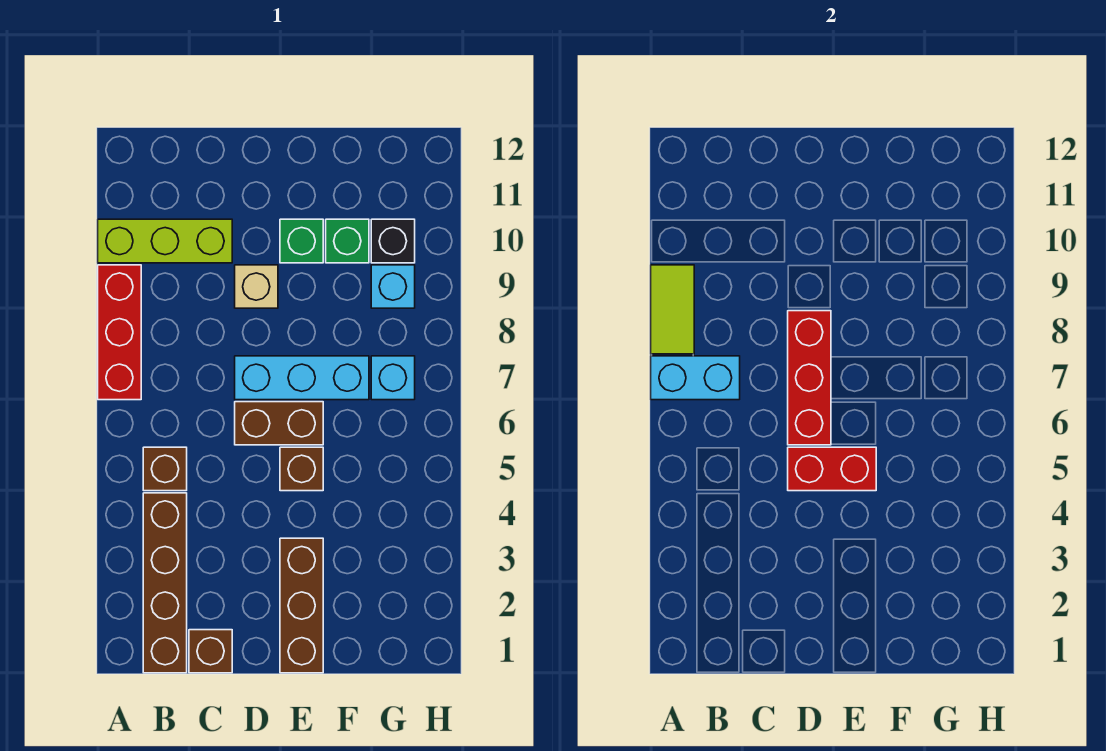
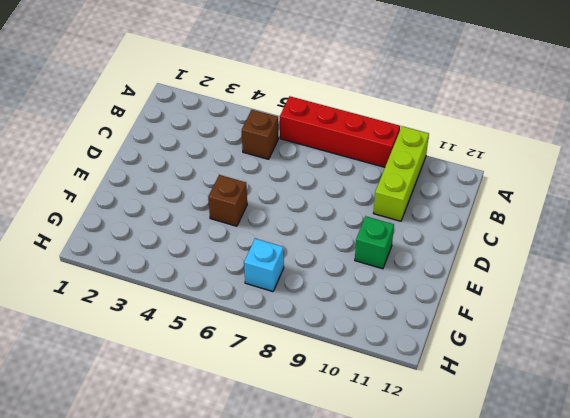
red 1x4 brick [280,96,400,167] -> red 1x3 brick [98,265,141,400]
none -> brown 1x4 brick [143,493,187,673]
none -> brown 1x1 brick [189,630,232,673]
none -> brown 1x2 brick [235,402,323,445]

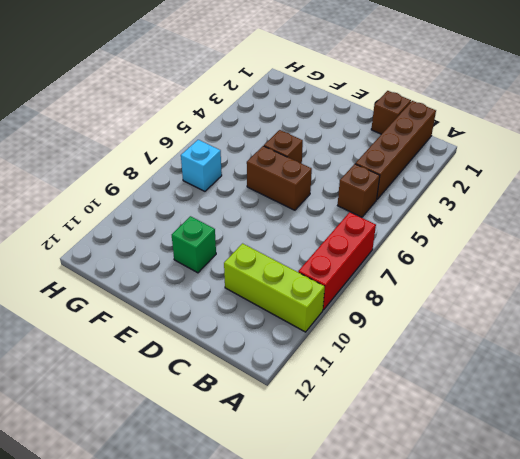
none -> cyan 1x3 brick [235,356,369,400]
none -> tan 1x1 brick [235,265,278,308]
none -> brown 1x3 brick [280,538,323,673]

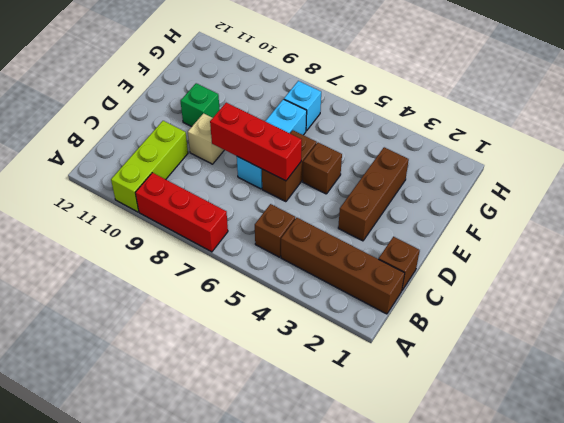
brown 1x3 brick [338,147,409,241] -> brown 1x3 brick turned to [280,538,323,673]
none -> green 1x1 brick [326,219,369,263]
none -> cyan 1x1 brick [371,265,415,308]
none -> black 1x1 brick [371,219,415,263]

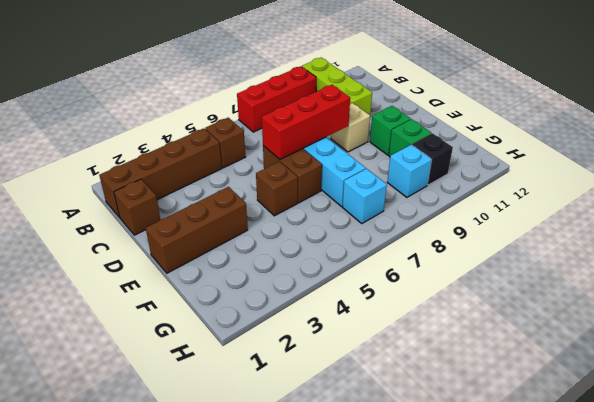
none -> cyan 1x2 brick [651,356,740,400]
none -> lime 1x2 tile [651,265,694,354]
none -> red 1x2 brick [788,447,876,491]

